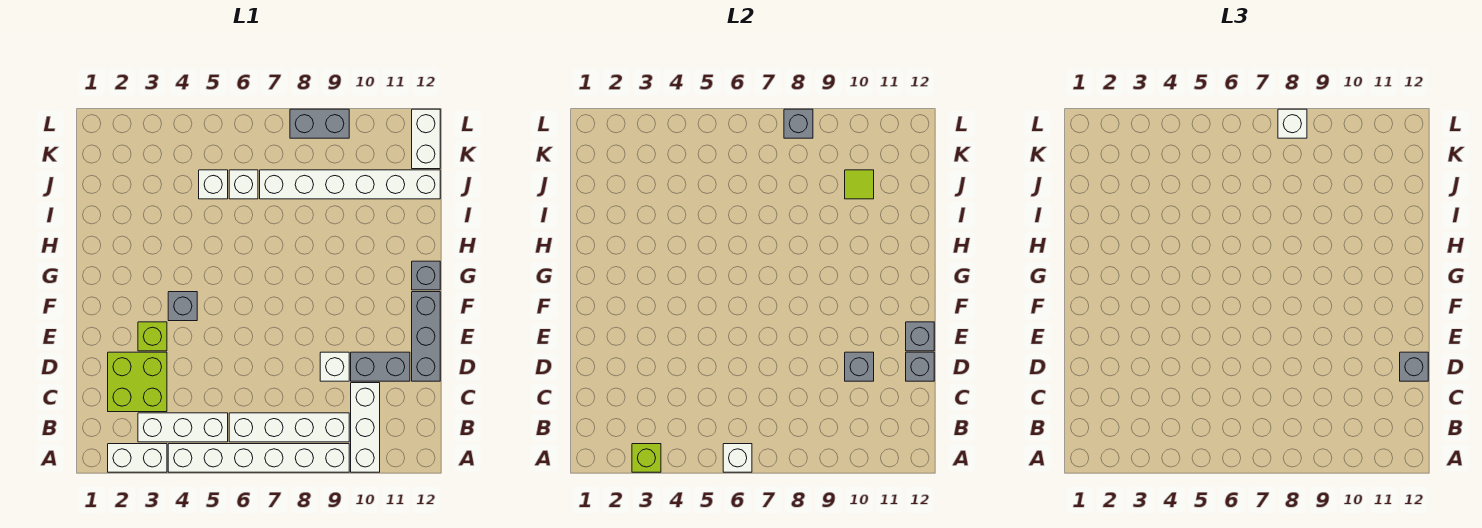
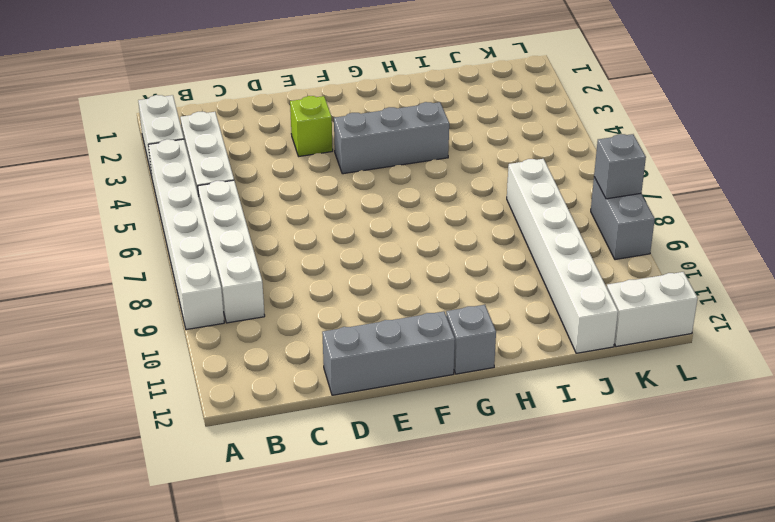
grey 1x3 brick [334,102,449,174] -> grey 1x1 brick [168,292,197,321]
none -> white 1x3 brick [351,383,380,472]
none -> lime 2x2 brick [108,352,167,412]
none -> white 1x1 brick [320,352,349,381]

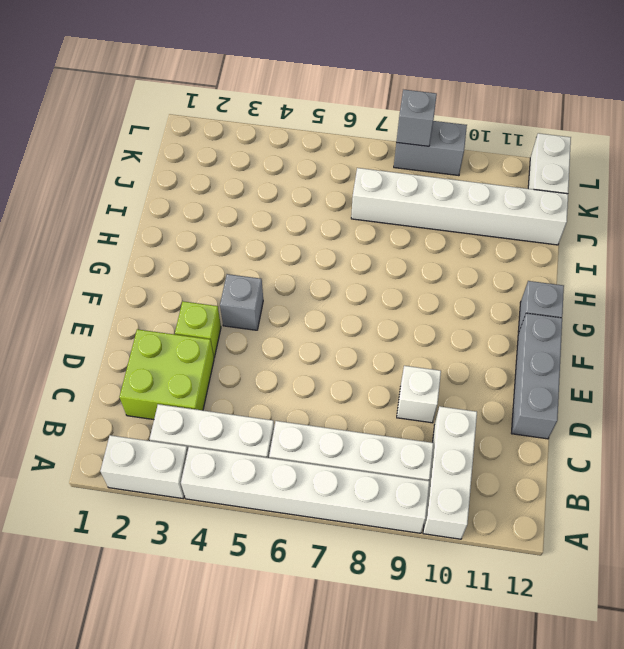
none -> grey 1x2 brick [351,352,410,381]
none -> white 1x1 brick [199,170,228,199]
none -> white 1x1 brick [229,170,258,199]

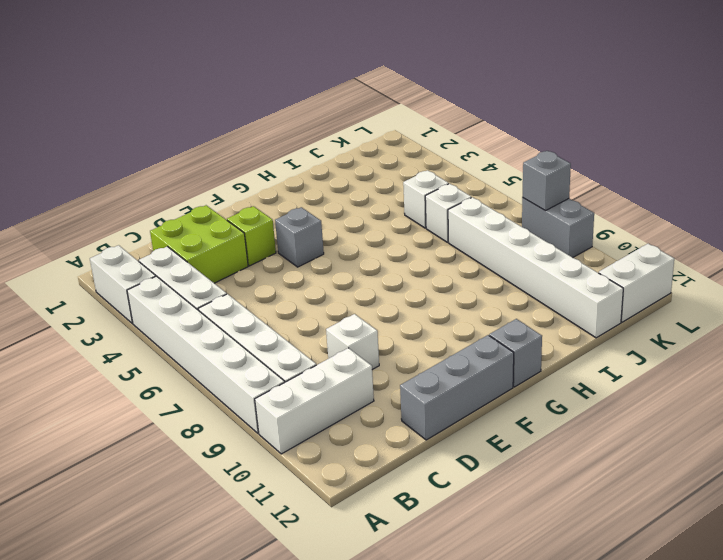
none -> grey 1x2 brick [351,352,410,381]
none -> lime 1x1 brick [632,444,661,472]
none -> white 1x1 brick [723,444,752,472]

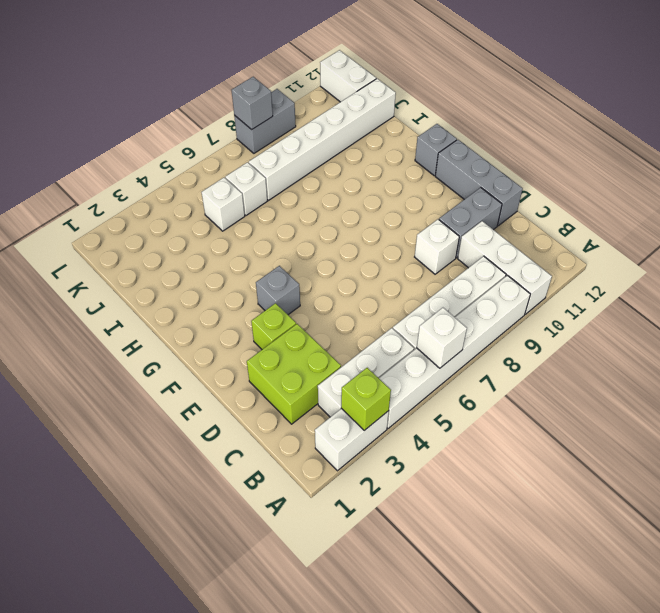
none -> grey 1x1 brick [845,352,874,381]
none -> grey 1x1 brick [906,352,934,381]
none -> grey 1x1 brick [906,322,934,351]

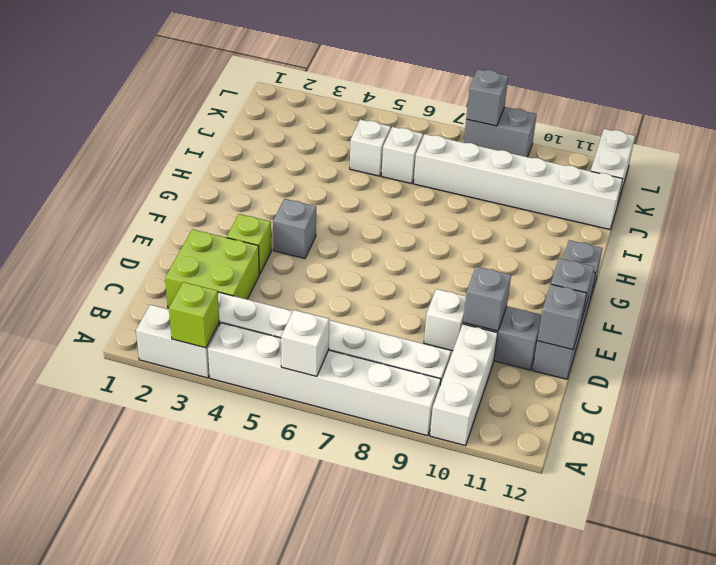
none -> lime 1x1 tile [845,170,874,199]
none -> grey 1x1 brick [1400,352,1428,381]
none -> white 1x1 brick [1278,109,1307,138]

